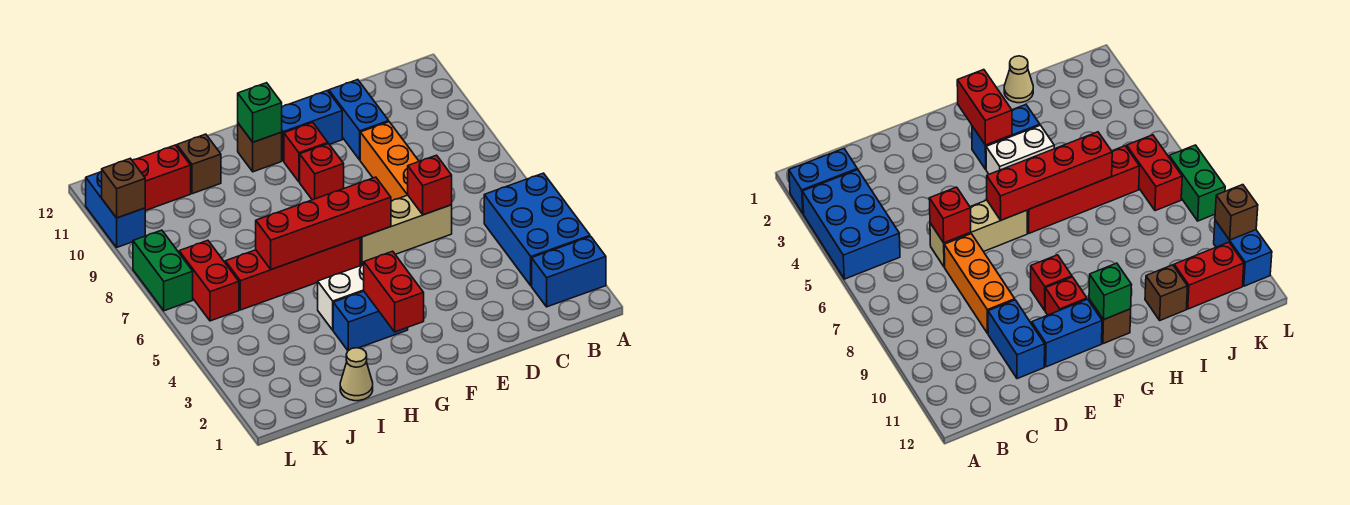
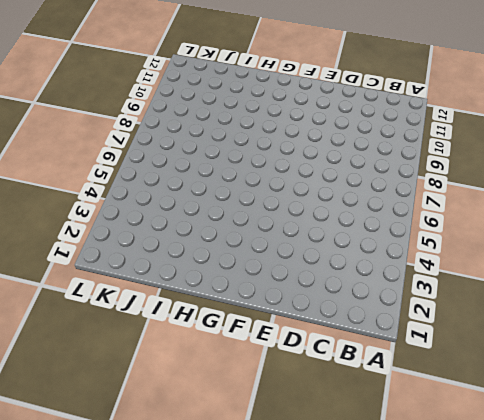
none -> blue 1x2 brick [532,236,606,307]
none -> blue 2x3 brick [484,173,590,286]
none -> tan 1x3 brick [360,195,452,265]

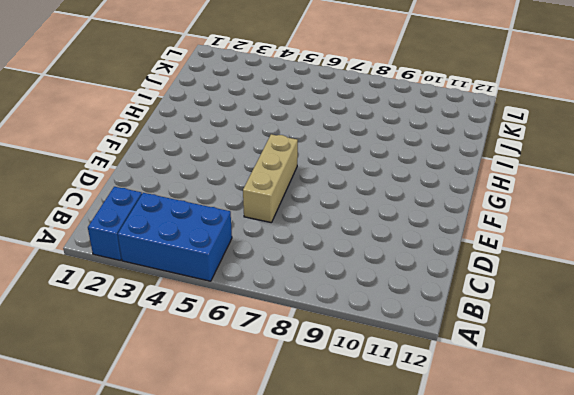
none -> orange 1x3 brick [360,122,419,201]
none -> blue 1x2 brick [329,80,389,160]
none -> blue 1x2 brick [282,91,342,161]

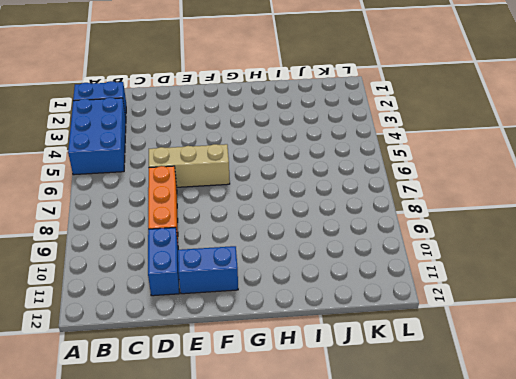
none -> red 1x1 brick [300,144,344,200]
none -> red 1x1 brick [284,122,328,182]
none -> blue 1x2 brick [333,291,408,351]

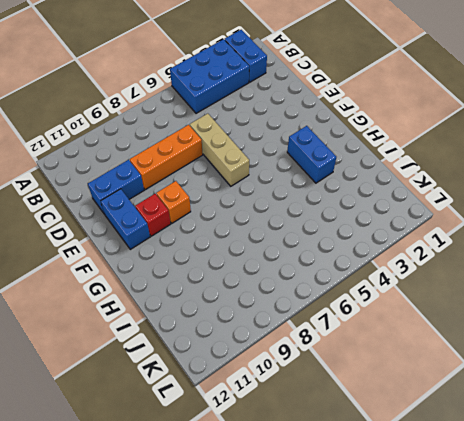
orange 1x1 brick [156,181,191,223] -> red 1x1 brick [300,144,344,200]
none -> white 1x2 brick [318,265,364,330]
none -> red 1x4 brick [225,238,360,310]
none -> brown 1x1 brick [238,123,282,172]

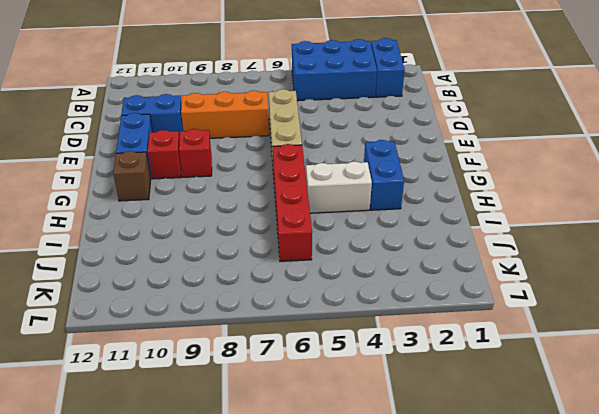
white 1x2 brick [306,161,372,213] -> white 1x2 brick turned to [318,265,364,330]
none -> tan 1x1 cone [340,348,373,401]
none -> brown 1x1 brick [177,134,221,194]
none -> red 1x2 brick [132,145,191,211]

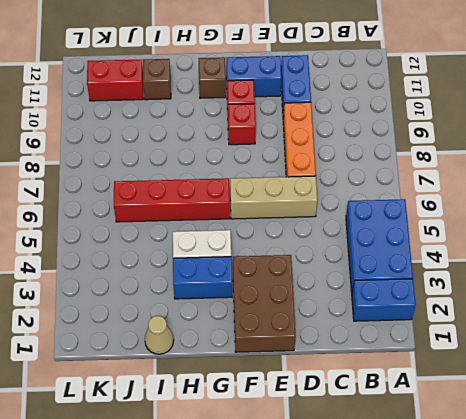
brown 2x3 brick [233,255,296,352] -> none
none -> red 1x2 brick [179,240,239,321]
none -> green 1x2 brick [133,230,193,311]
none -> blue 1x2 brick [86,172,145,247]

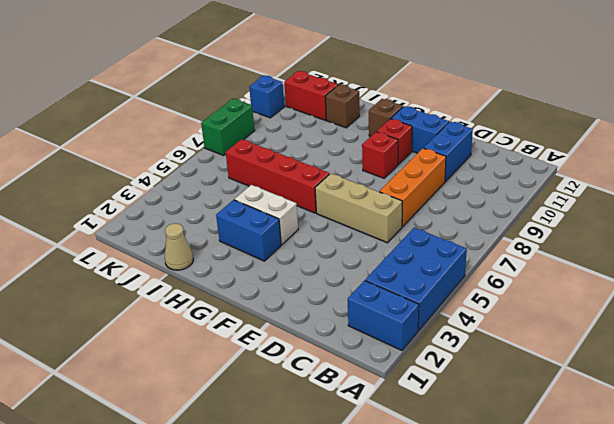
blue 1x1 brick [249,76,284,118] -> blue 1x2 brick [86,172,145,247]
none -> red 1x2 brick [179,240,239,321]
none -> red 1x1 brick [408,155,452,215]
none -> red 1x4 brick [256,177,391,269]

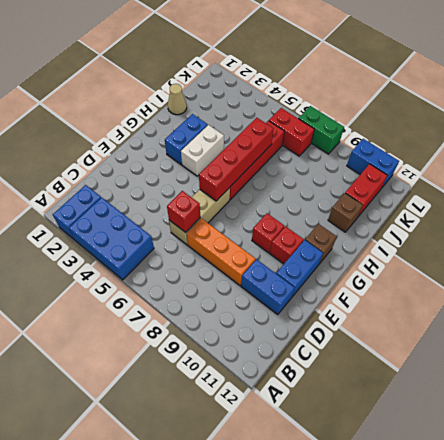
none -> red 1x2 brick [364,251,424,332]
none -> green 1x1 brick [238,83,282,142]
none -> brown 1x1 brick [102,158,145,218]

